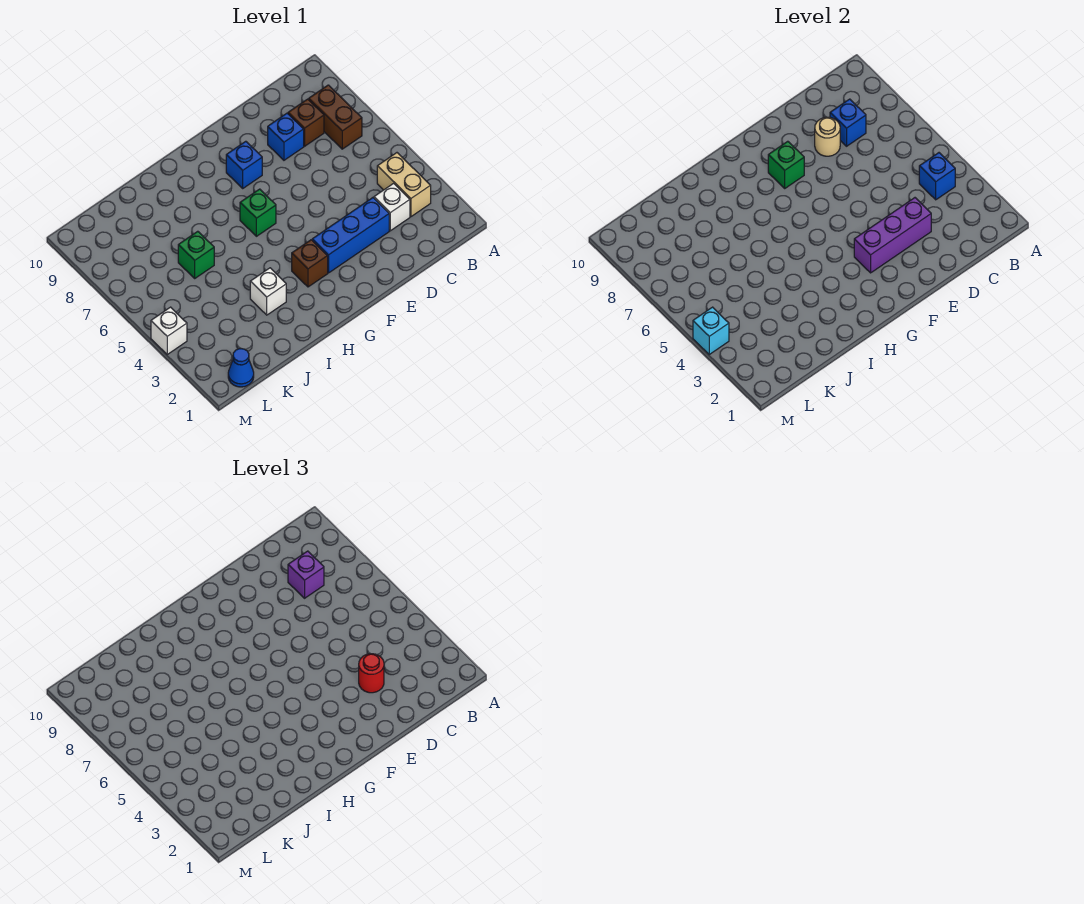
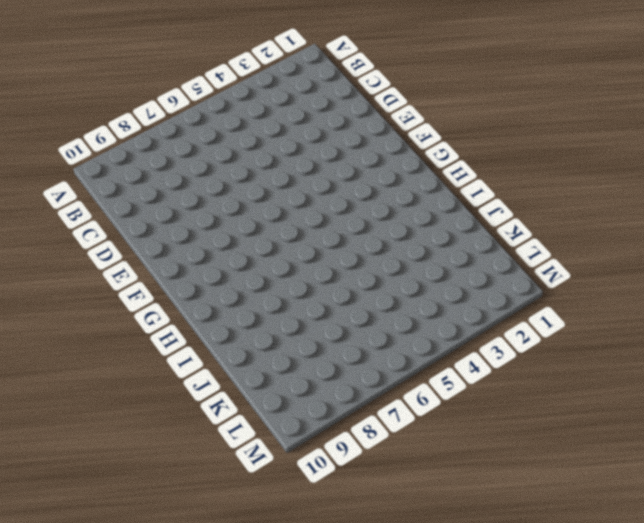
none -> tan 1x2 brick [377,153,431,217]
none -> brown 1x2 brick [309,85,362,149]
none -> white 1x1 brick [374,183,410,231]

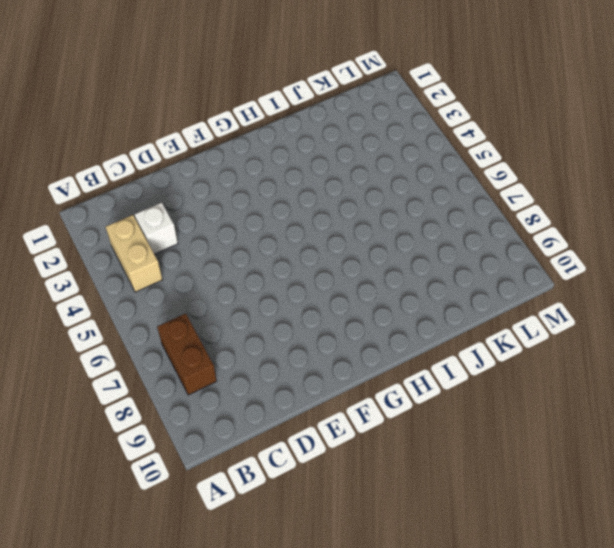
none -> brown 1x1 brick [288,99,324,146]
none -> blue 1x3 brick [312,198,389,273]
none -> blue 1x1 brick [268,113,304,160]

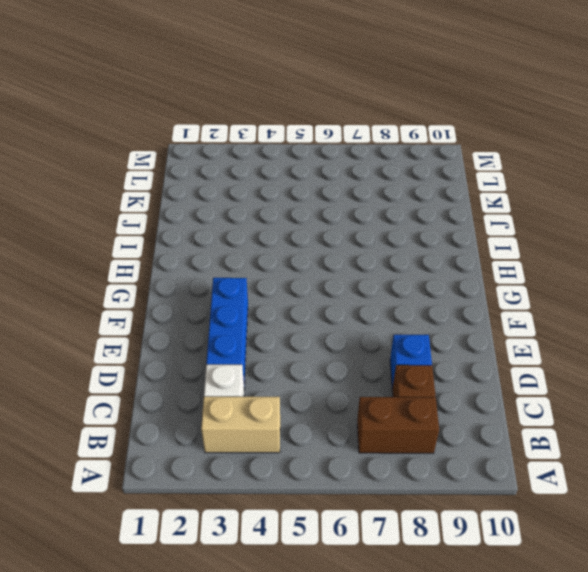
none -> blue 1x1 brick [226,141,262,188]
none -> brown 1x1 brick [292,240,328,287]
none -> green 1x1 brick [240,189,276,236]

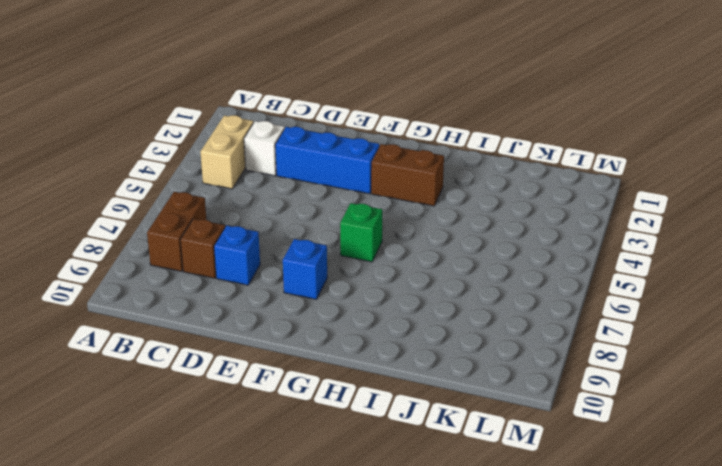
brown 1x2 brick [371,144,444,206] -> brown 1x1 brick [292,240,328,287]
none -> white 1x1 brick [250,268,286,315]
none -> green 1x1 brick [178,231,214,278]
none -> blue 1x1 cone [228,349,254,387]

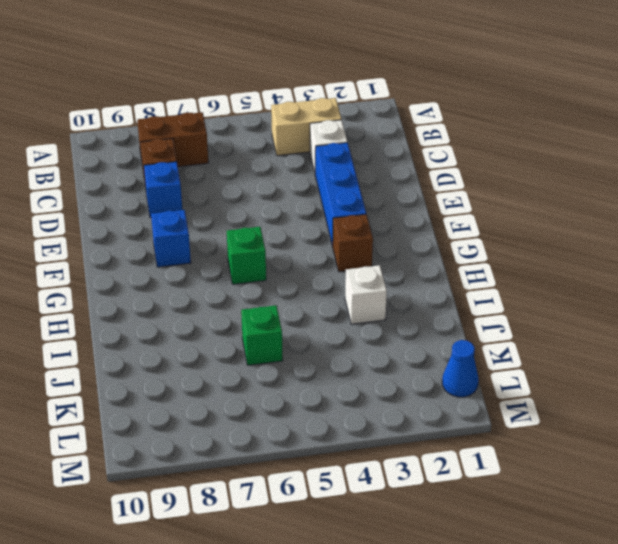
none -> white 1x1 brick [151,307,187,354]
none -> blue 1x1 brick [919,153,955,200]
none -> blue 1x1 brick [830,99,866,146]

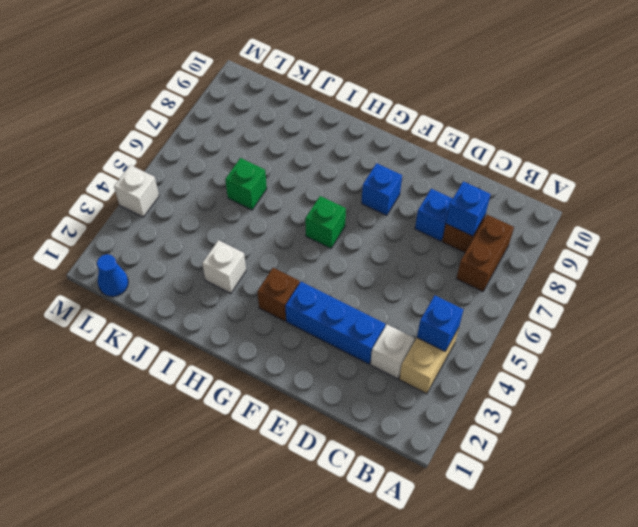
none -> purple 1x3 brick [854,198,931,273]
none -> tan 1x1 round brick [815,117,840,156]
none -> green 1x1 brick [768,141,804,188]

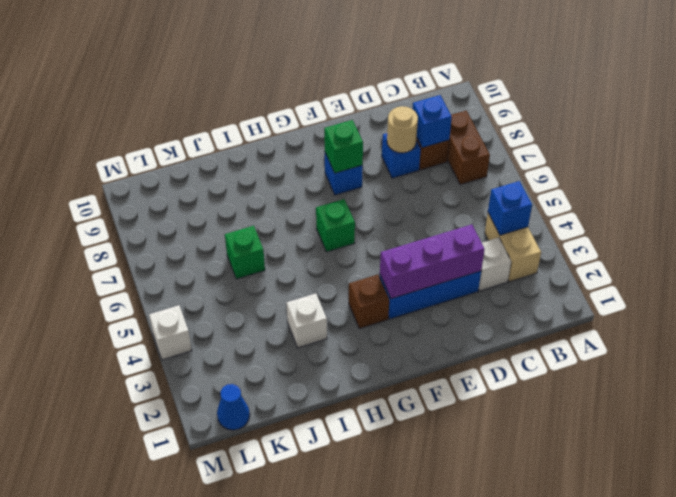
none -> cyan 1x1 brick [693,307,729,354]
none -> purple 1x1 brick [288,551,324,598]
none -> red 1x1 round brick [359,654,384,693]

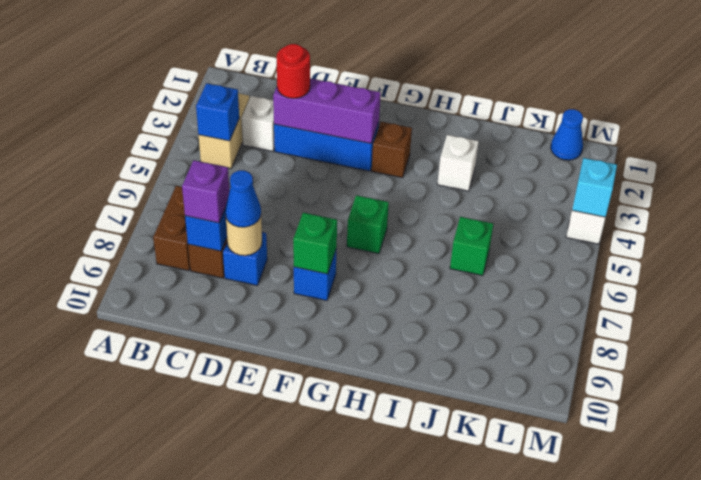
blue 1x1 cone [225,170,261,227] -> none

